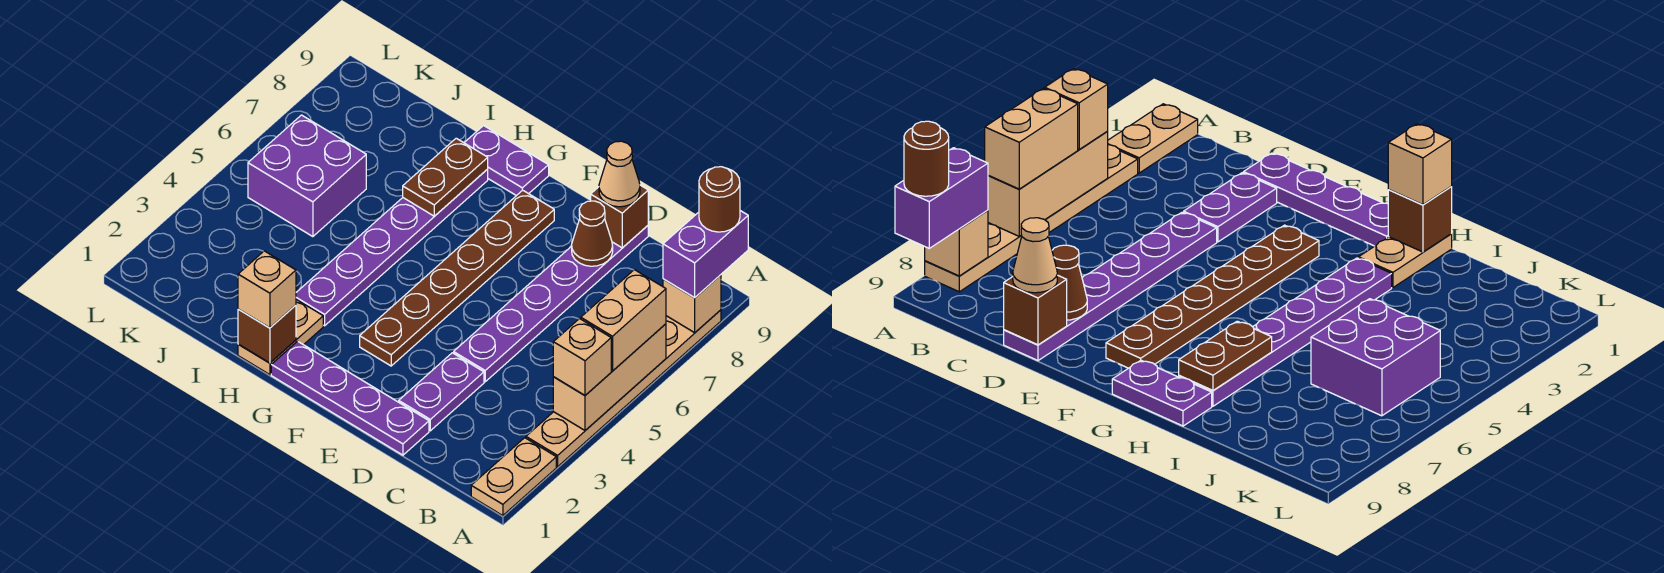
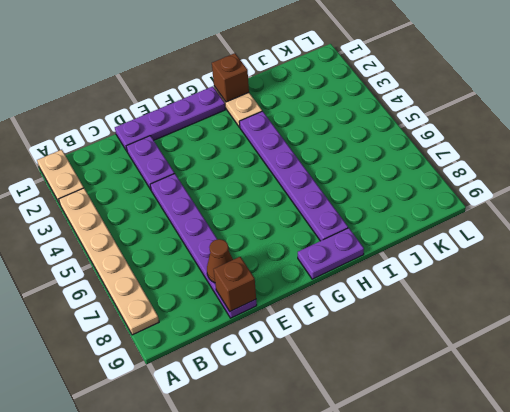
none -> brown 1x6 plate [360,190,554,366]
none -> purple 2x2 brick [248,115,366,237]
none -> tan 1x3 brick [553,324,666,430]

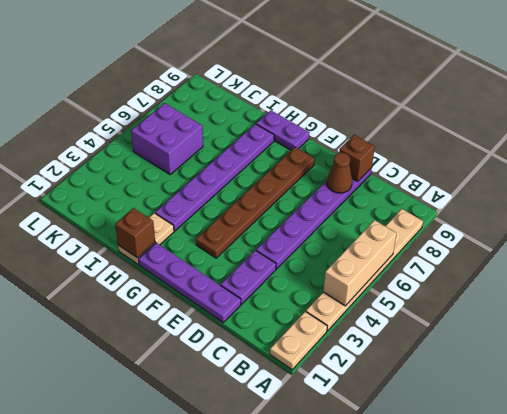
none -> tan 1x1 brick [663,275,721,333]
none -> brown 1x2 plate [403,138,488,216]
none -> tan 1x1 brick [553,319,611,395]

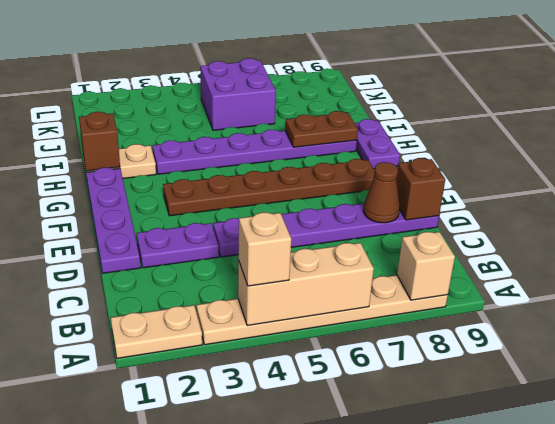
none -> tan 1x2 brick [581,270,666,371]
none -> purple 1x2 brick [663,211,748,298]
none -> tan 1x1 cone [599,141,640,207]

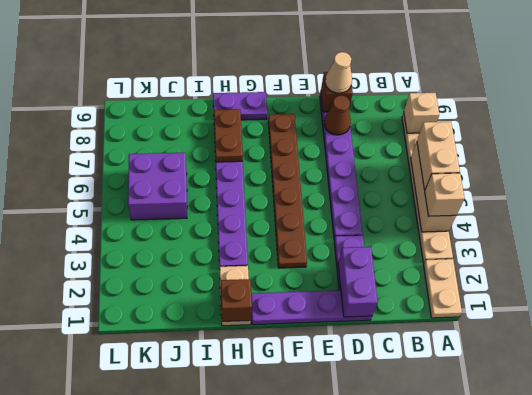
purple 1x2 brick [338,247,378,317] -> purple 1x2 brick moved to [663,211,748,298]
none -> tan 1x1 brick [238,251,296,328]
none -> brown 1x1 round brick [699,167,740,232]

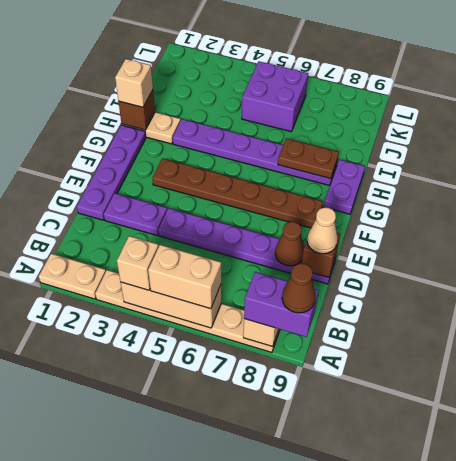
brown 1x1 cone [282,263,316,313] -> brown 1x1 round brick [699,167,740,232]

